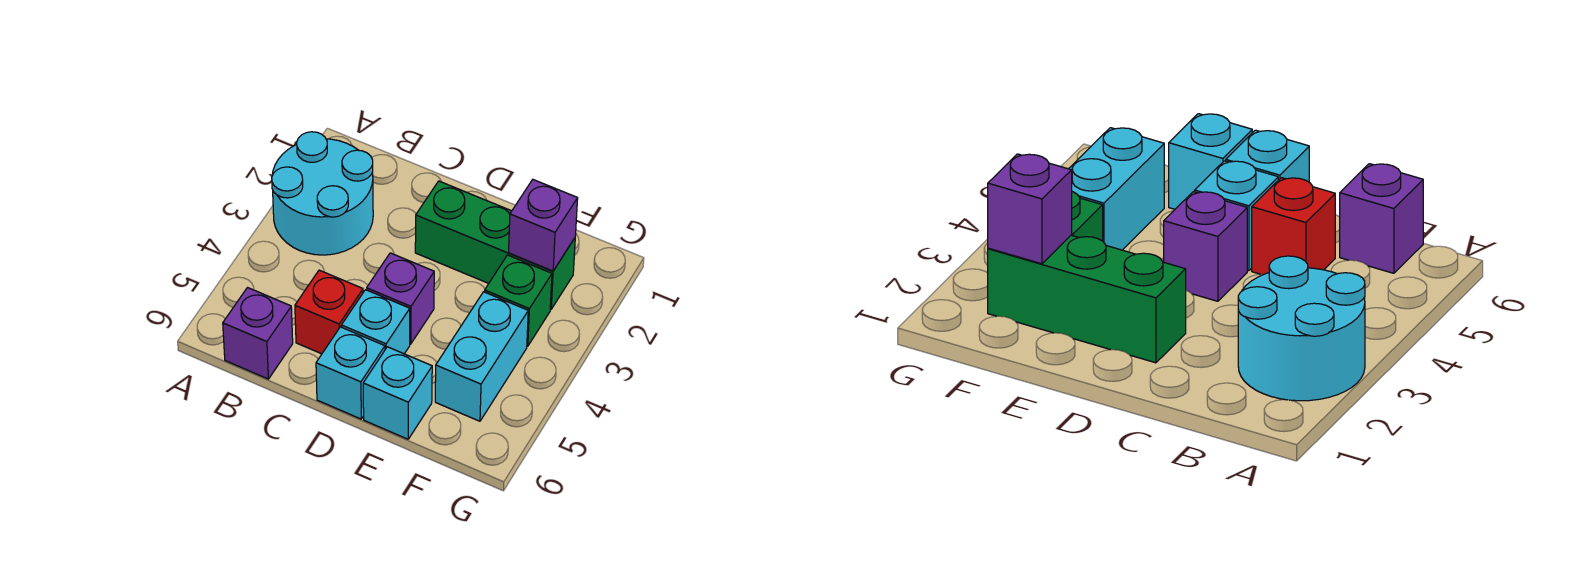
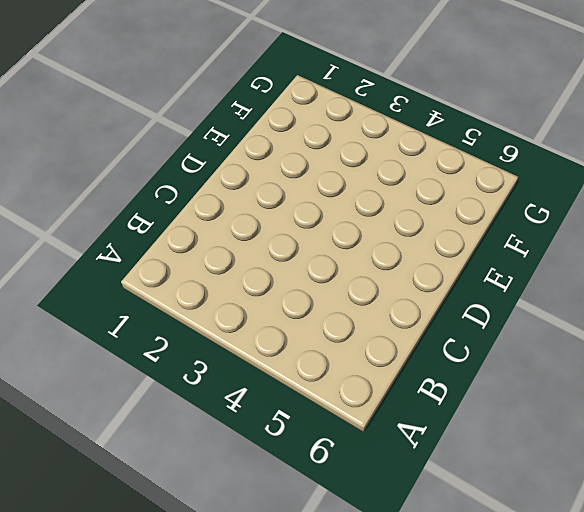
none -> cyan 2x2 round brick [272,132,373,255]
none -> purple 1x1 brick [223,288,293,379]

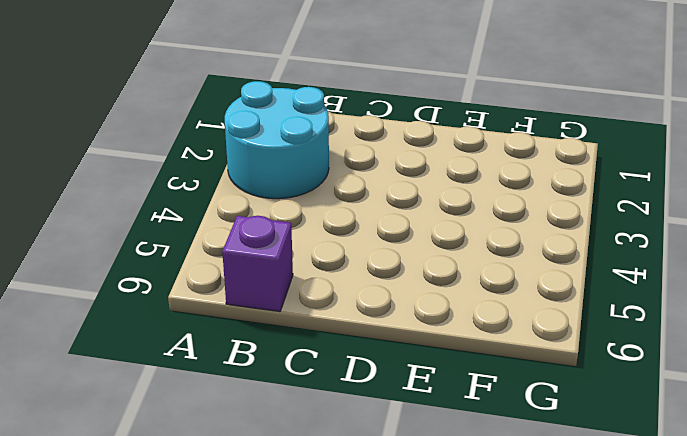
none -> red 1x1 brick [295,270,363,354]
none -> green 1x3 brick [415,181,575,309]

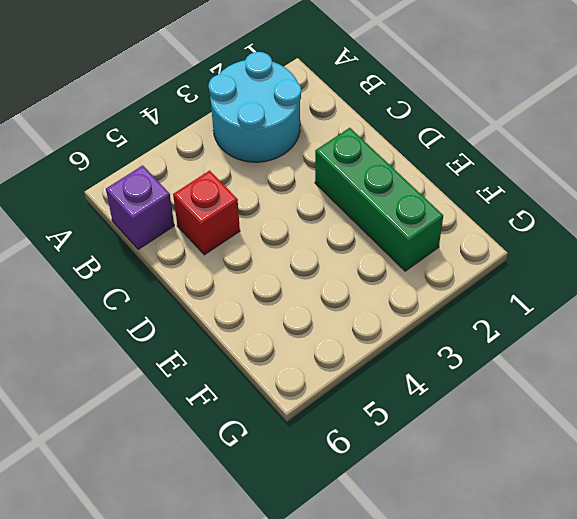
none -> purple 1x1 brick [367,253,434,344]
none -> cyan 1x1 brick [341,290,410,354]

